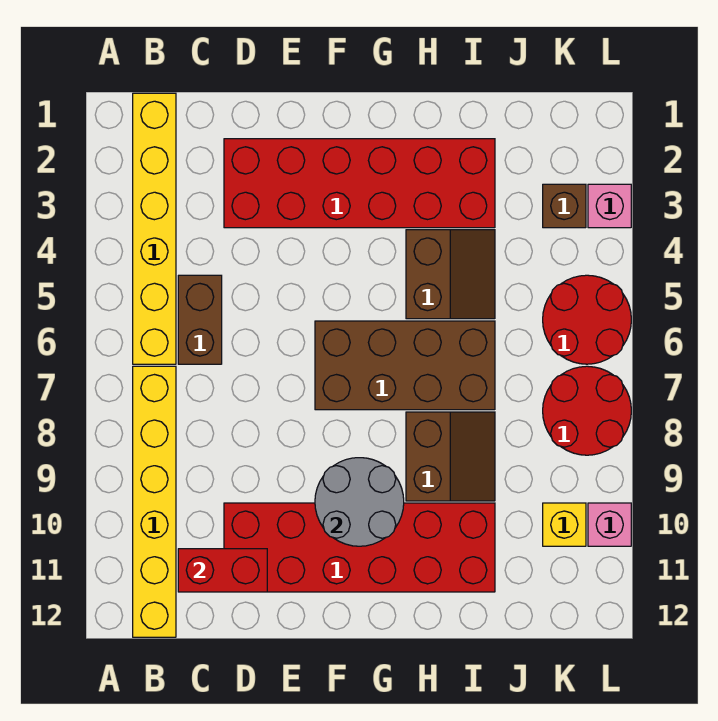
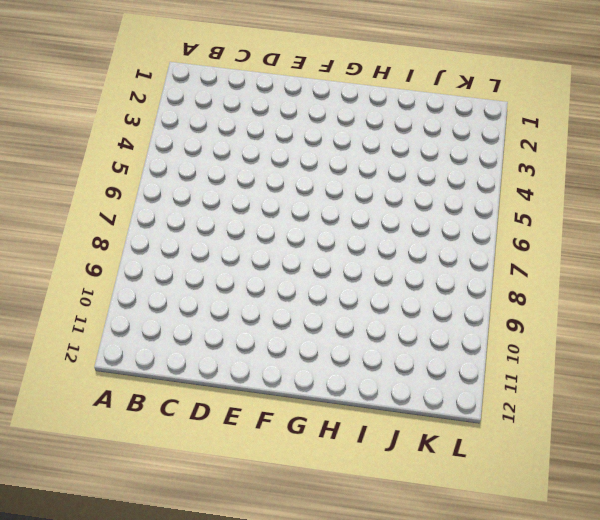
none -> yellow 1x6 brick [133,93,176,364]
none -> yellow 1x6 brick [133,366,176,637]
none -> brown 1x2 brick [178,275,222,364]

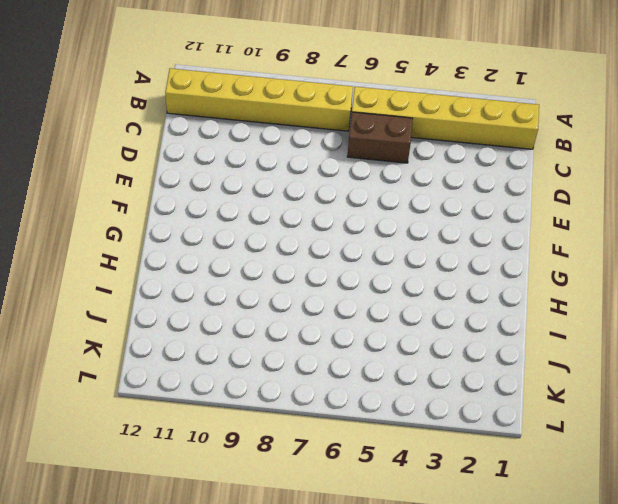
none -> red 2x6 brick [224,139,495,228]
none -> red 2x6 brick [224,503,495,592]
none -> brown 2x4 brick [315,321,495,410]

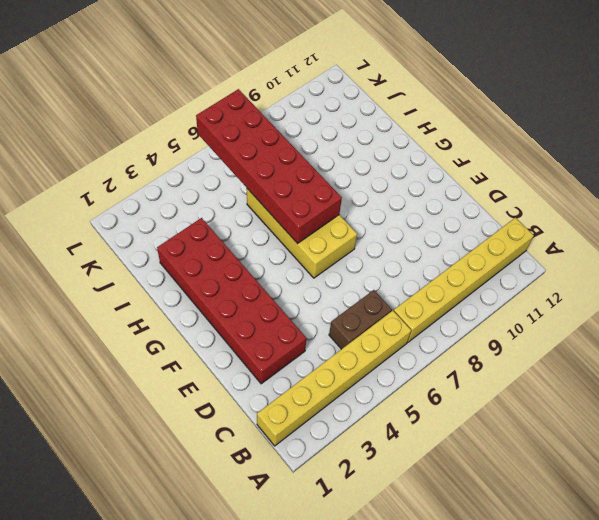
yellow 2x4 brick [247,189,357,278] -> brown 2x4 brick [315,321,495,410]
red 2x6 brick [196,89,342,244] -> red 2x6 brick moved to [224,503,495,592]
none -> brown 2x2 slope [406,230,495,319]
none -> brown 2x2 slope [406,412,495,501]
none -> brown 1x1 brick [543,184,586,228]

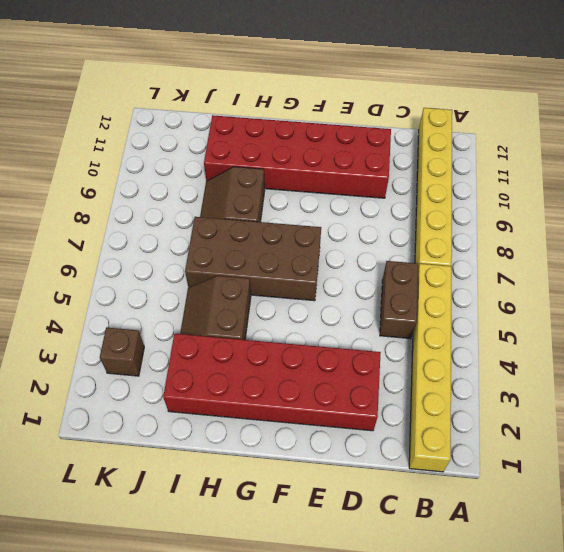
none -> red 2x2 round brick [543,275,631,364]
none -> red 2x2 round brick [543,366,631,455]
none -> yellow 1x1 brick [543,503,586,546]

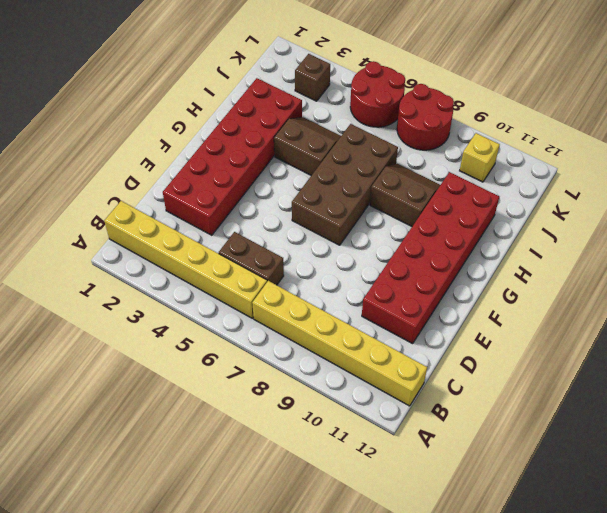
none -> pink 1x1 brick [588,184,631,228]
none -> pink 1x1 brick [588,503,631,546]
none -> red 1x2 brick [178,549,267,592]

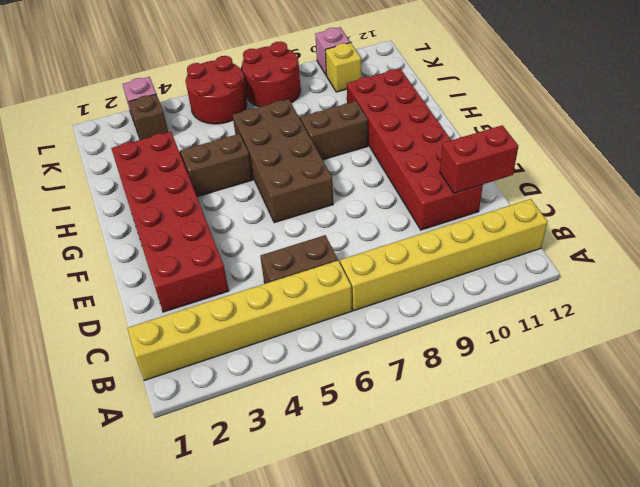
red 1x2 brick [440,125,518,193] -> red 1x2 brick turned to [178,549,267,592]
none -> grey 2x2 round brick [315,458,404,546]

